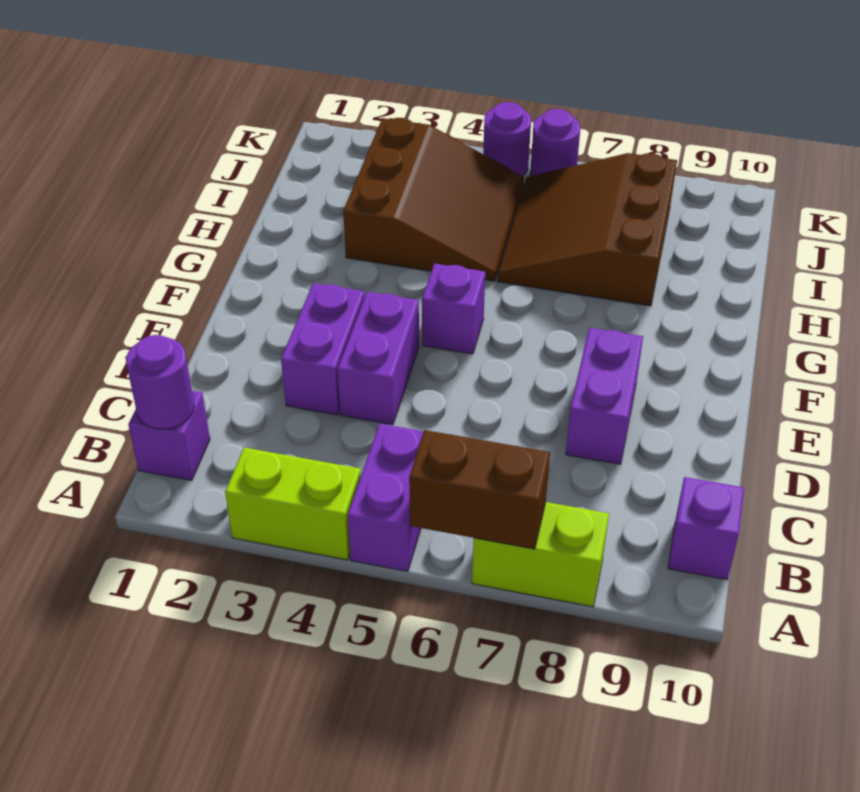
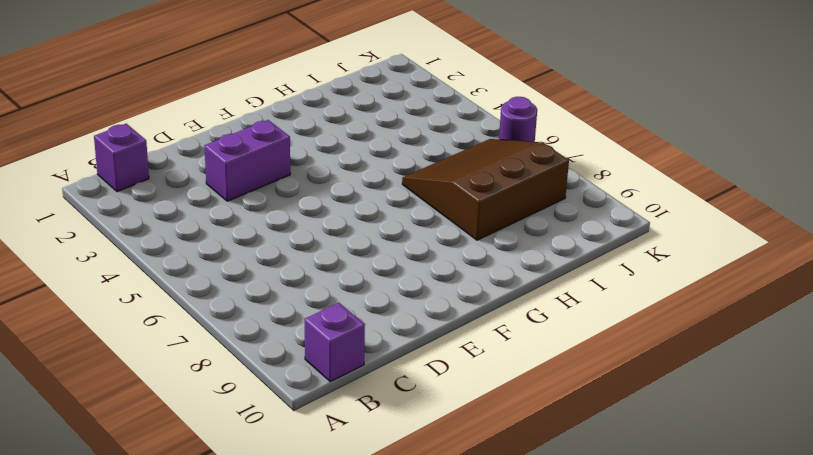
none -> lime 1x2 brick [225,448,361,560]
none -> purple 1x2 brick [348,424,424,571]
none -> lime 1x2 brick [472,502,609,607]

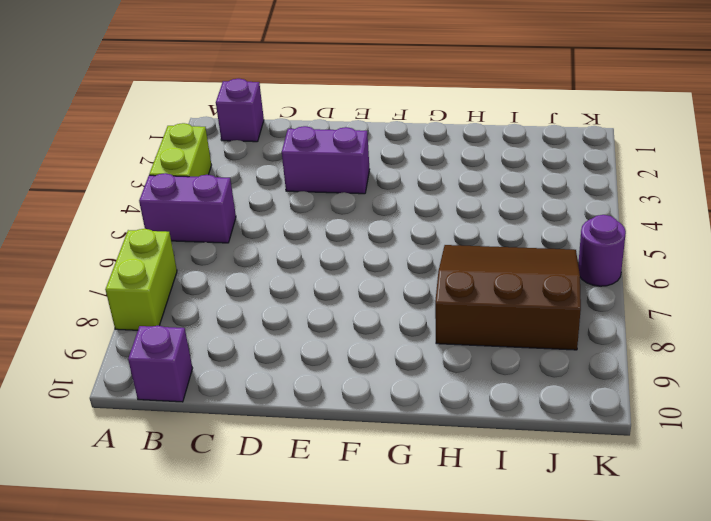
none -> purple 1x2 brick [337,292,419,425]
none -> purple 1x2 brick [566,328,643,464]
none -> purple 1x1 brick [422,263,485,354]

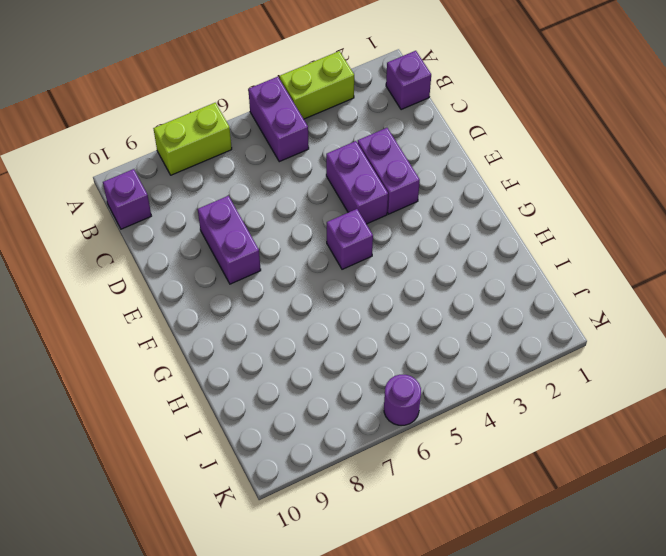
none -> brown 3x3 slope [343,118,524,281]
none -> brown 3x3 slope [497,153,677,306]
none -> purple 1x1 round brick [483,102,531,176]

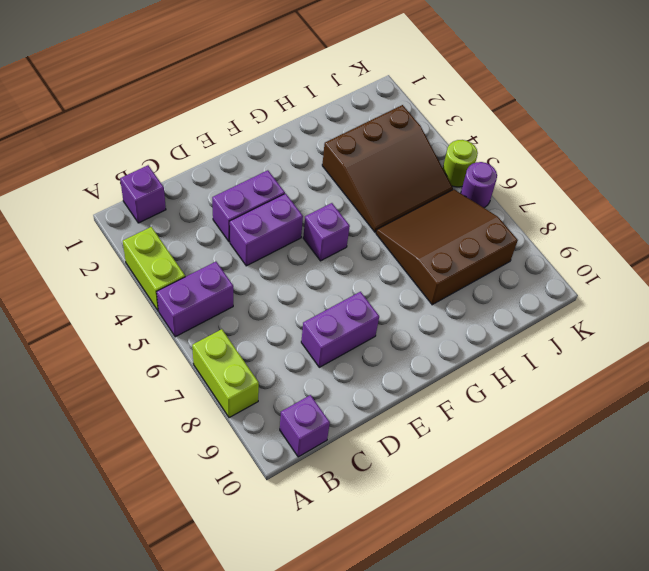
lime 1x1 round brick [443,140,478,187] -> purple 1x1 round brick [483,102,531,176]
none -> brown 1x2 brick [409,430,550,549]
none -> purple 1x1 round brick [126,335,194,429]

